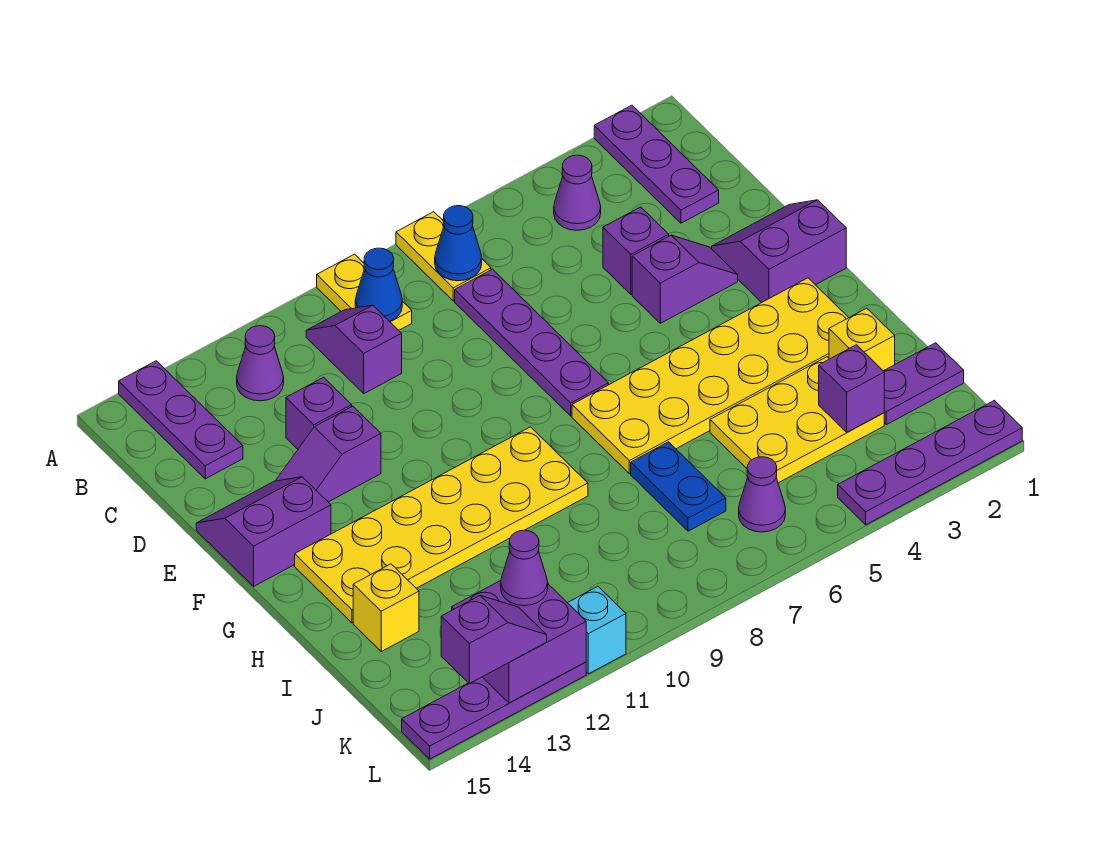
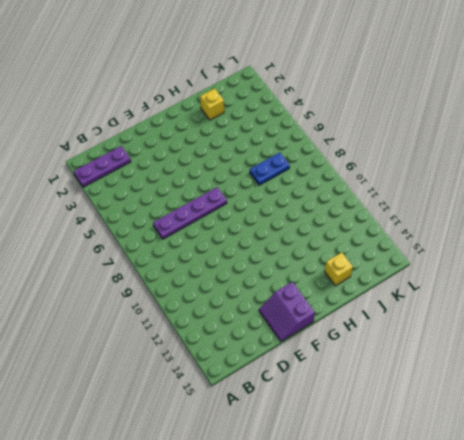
none -> yellow 1x2 plate [396,212,491,301]
none -> yellow 1x2 plate [317,254,412,330]
none -> purple 1x3 plate [119,361,243,479]
none -> purple 1x1 cone [554,155,601,230]

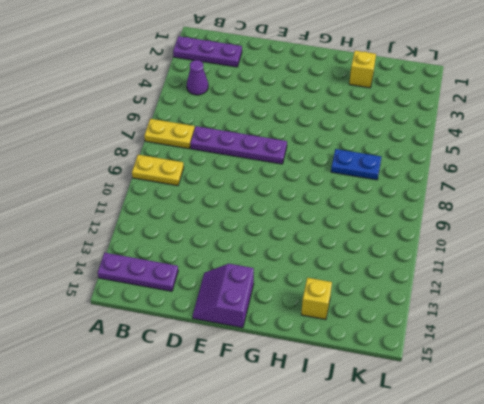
none -> purple 1x2 slope [306,305,402,394]
none -> purple 1x1 cone [237,326,284,401]
none -> purple 1x1 brick [603,207,669,295]
none -> purple 1x1 brick [286,377,352,449]

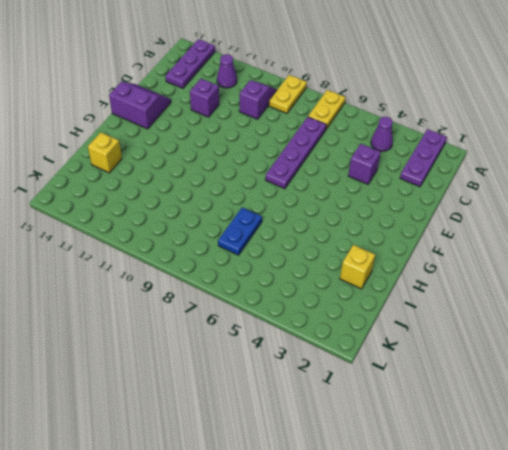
none -> purple 2x2 slope [712,200,846,302]
none -> purple 1x2 slope [632,235,738,323]
none -> purple 1x2 slope [276,406,381,502]
none -> yellow 2x6 plate [572,278,849,474]

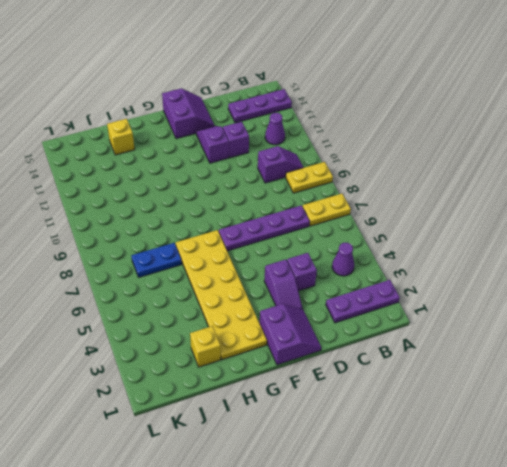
none -> yellow 2x6 plate [295,427,588,623]
none -> yellow 2x3 plate [710,357,884,483]
none -> purple 1x2 plate [884,343,964,425]
none -> purple 1x1 cone [739,457,785,532]

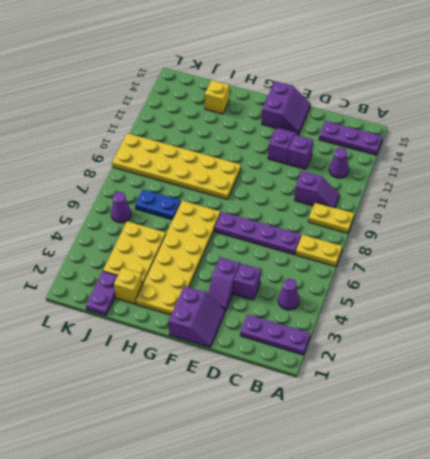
yellow 2x6 plate [112,133,241,199] -> yellow 2x6 plate turned to [295,427,588,623]
none -> purple 1x4 plate [838,400,1022,525]
none -> cyan 1x1 brick [568,586,626,674]
none -> purple 1x4 plate [402,662,586,759]
none -> blue 1x1 cone [435,206,482,281]

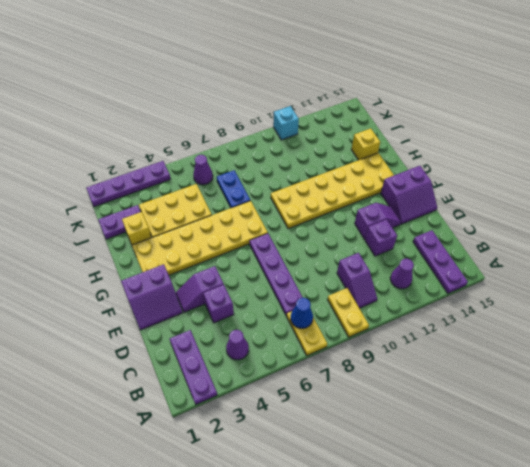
none -> purple 1x4 plate [402,662,586,759]
none -> blue 1x1 cone [355,248,402,321]
none -> purple 1x1 brick [819,345,884,432]
none -> purple 2x2 brick [452,580,586,703]

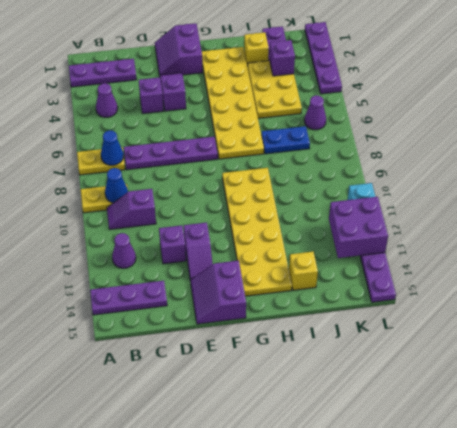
none -> purple 1x1 cone [501,530,548,606]
none -> purple 1x2 slope [441,596,547,684]

